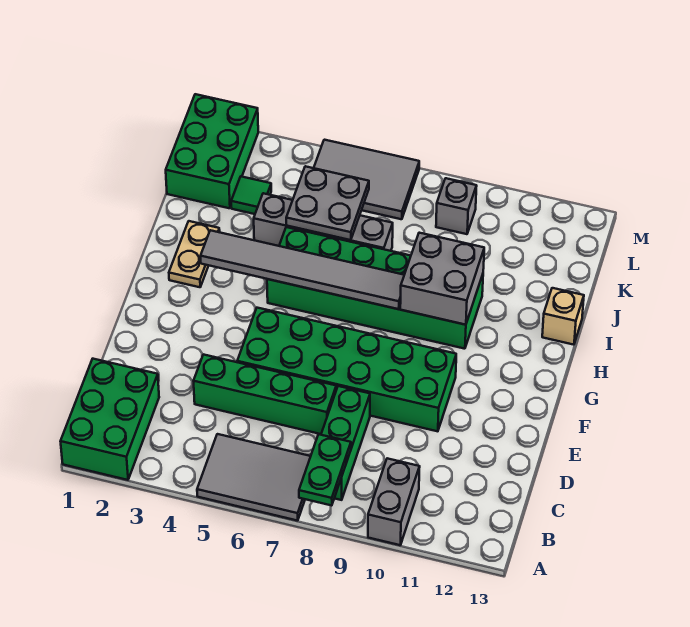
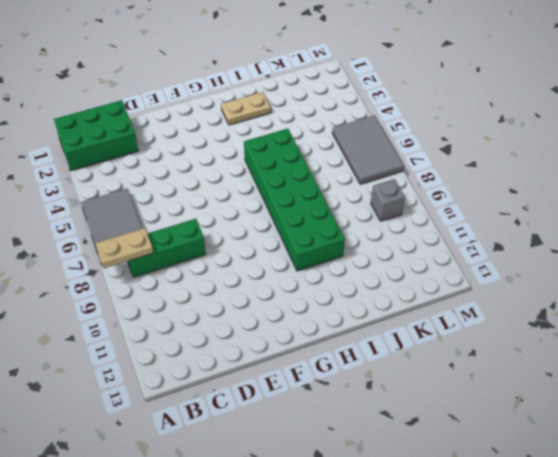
tan 1x2 plate [95,228,153,268] -> green 1x2 plate [299,434,351,506]
none -> grey 1x2 brick [368,458,420,545]
none -> green 1x4 brick [194,355,336,434]
none -> green 2x6 brick [237,308,456,431]

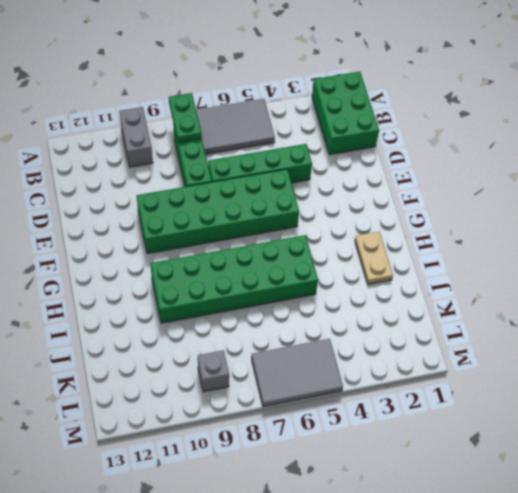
none -> tan 1x1 brick [542,288,584,345]
none -> grey 1x4 brick [254,193,393,251]
none -> green 2x3 brick [166,94,258,208]

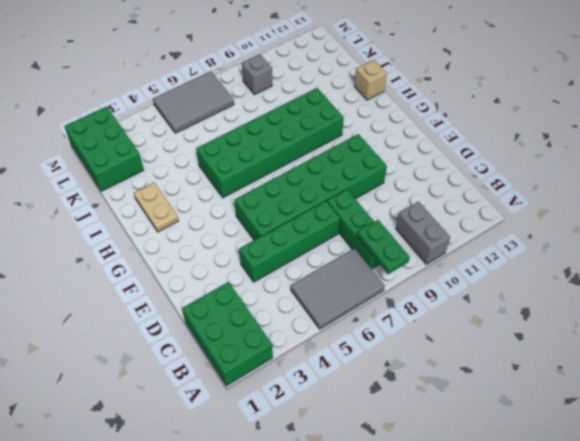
none -> grey 1x4 brick [254,193,393,251]
none -> green 1x1 tile [231,177,271,214]
none -> grey 1x6 tile [201,230,404,309]

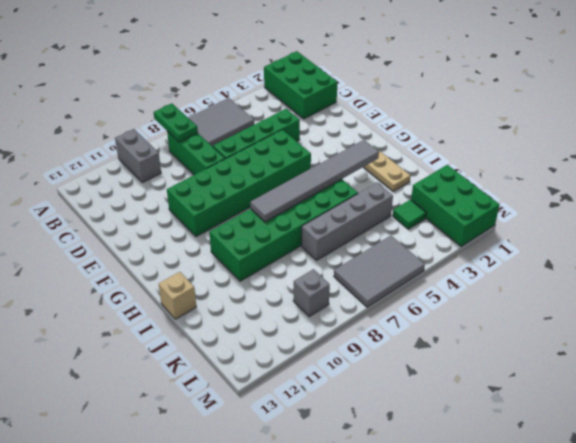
none -> grey 2x2 brick [400,233,484,325]
none -> grey 2x2 plate [286,166,369,240]

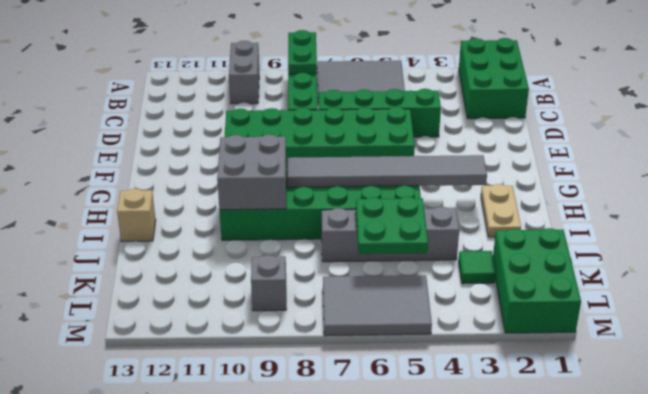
green 2x2 plate [356,197,428,254] -> grey 2x2 plate [286,166,369,240]

